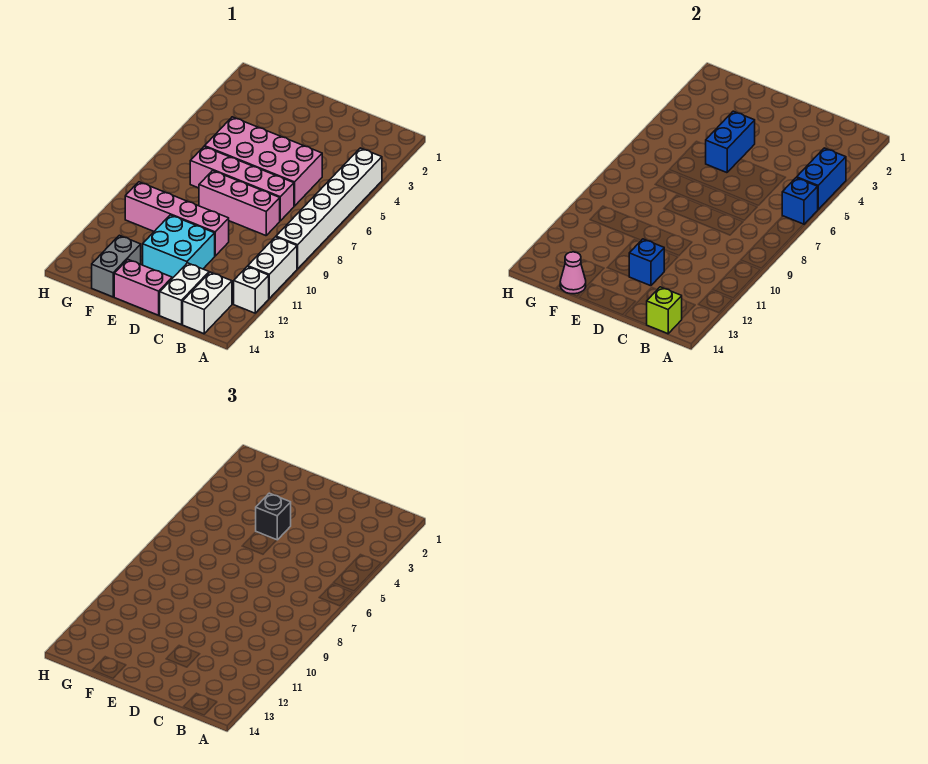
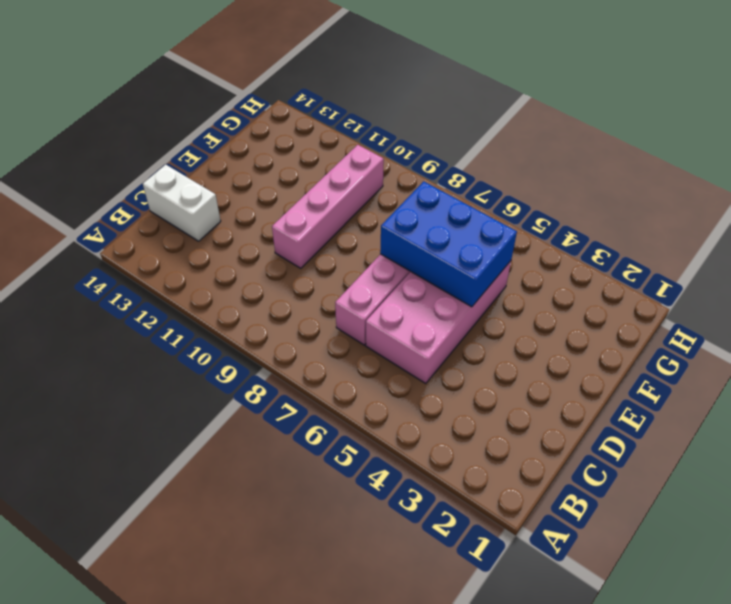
blue 2x3 brick [380,181,517,307] -> blue 1x2 brick [706,111,755,173]
none -> white 1x6 brick [276,148,382,269]
none -> white 1x2 brick [248,237,297,298]
none -> white 1x1 brick [234,266,269,313]

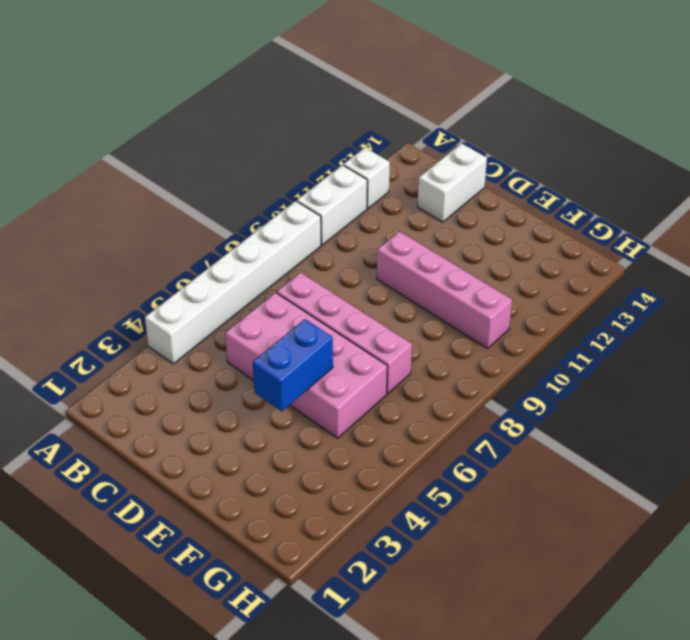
none -> white 1x2 brick [183,272,232,334]
none -> pink 1x3 brick [199,171,280,236]
none -> cyan 2x2 brick [143,215,215,278]

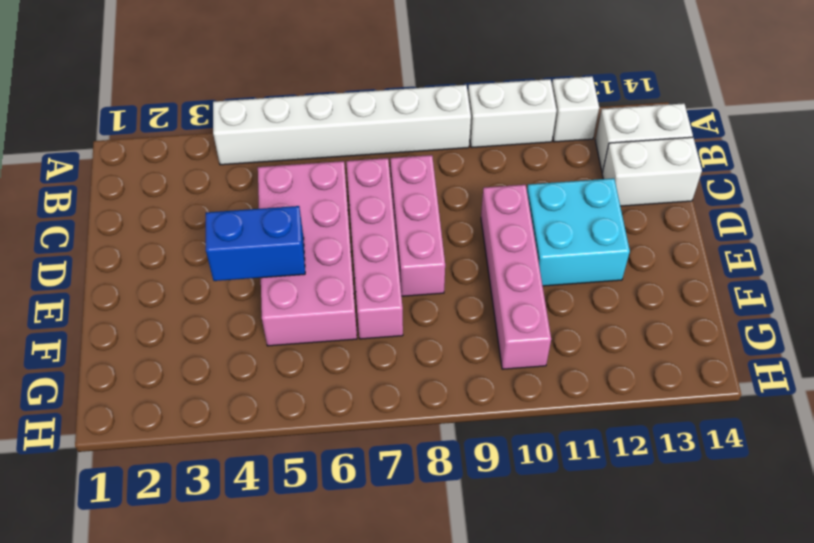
none -> pink 1x2 brick [114,260,172,315]
none -> grey 1x2 brick [92,235,141,297]
none -> blue 1x2 brick [797,148,846,209]

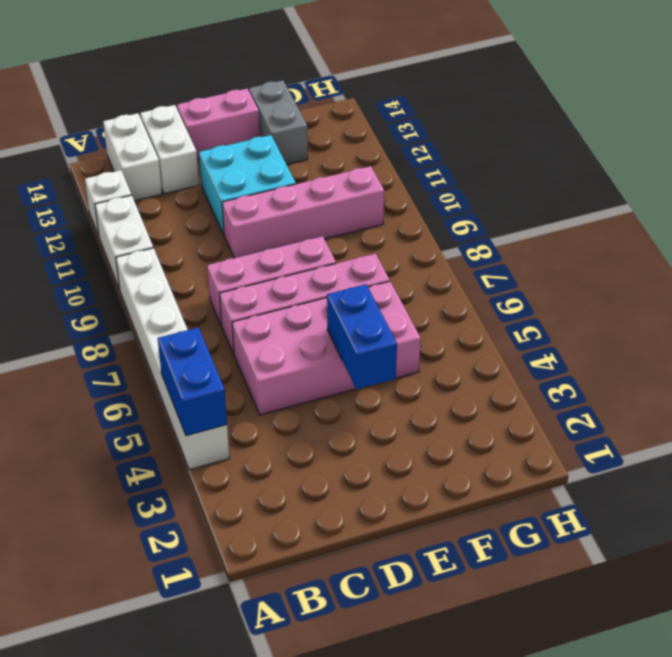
none -> blue 1x1 brick [782,178,818,224]
none -> lime 1x1 brick [647,287,682,334]
none -> blue 1x1 brick [629,239,664,286]

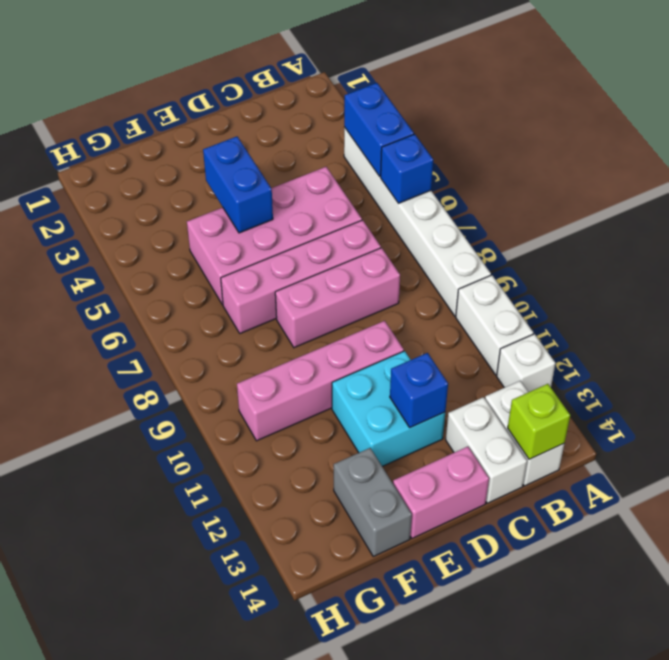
none -> pink 1x1 cone [560,252,586,294]
none -> black 1x1 brick [256,493,291,540]

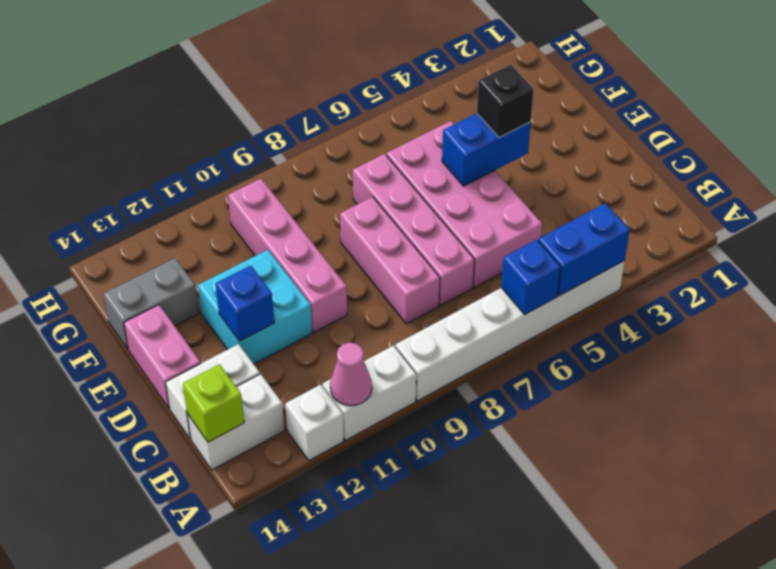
pink 1x1 cone [330,343,372,406] -> pink 1x1 cone moved to [560,252,586,294]

